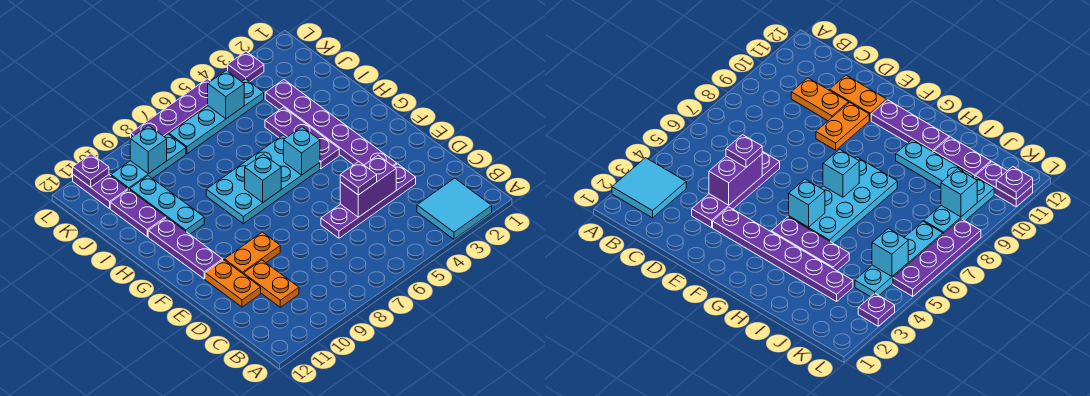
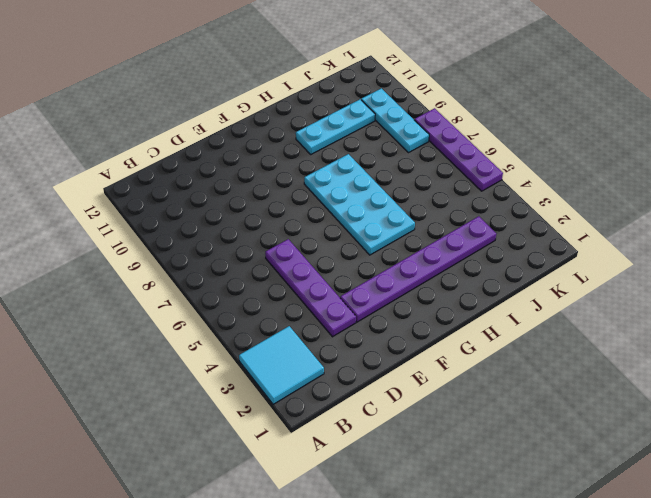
none -> orange 1x2 plate [243,260,299,307]
none -> orange 1x2 plate [205,260,261,307]
none -> orange 1x2 plate [225,232,280,273]

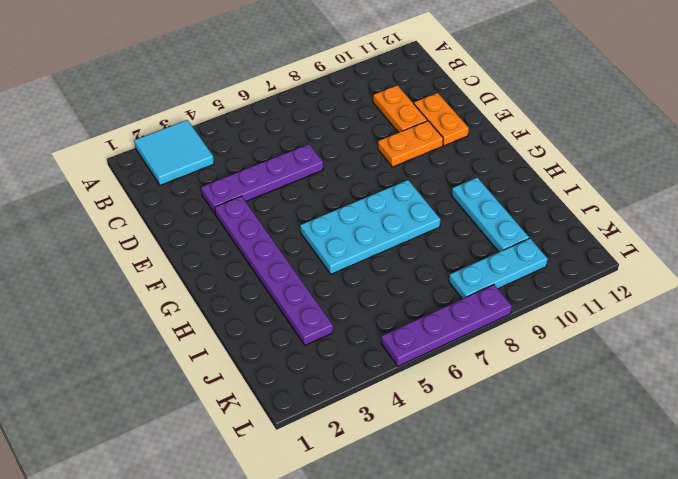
none -> purple 1x3 plate [148,218,223,279]
none -> purple 1x3 plate [265,107,339,169]
none -> purple 1x2 plate [110,190,166,237]

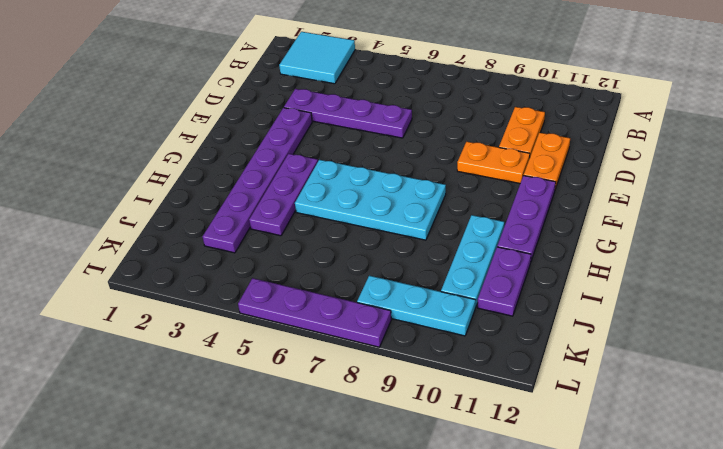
none -> cyan 1x4 plate [169,79,264,154]
none -> purple 1x2 plate [73,175,128,209]
none -> purple 1x1 plate [228,52,264,82]

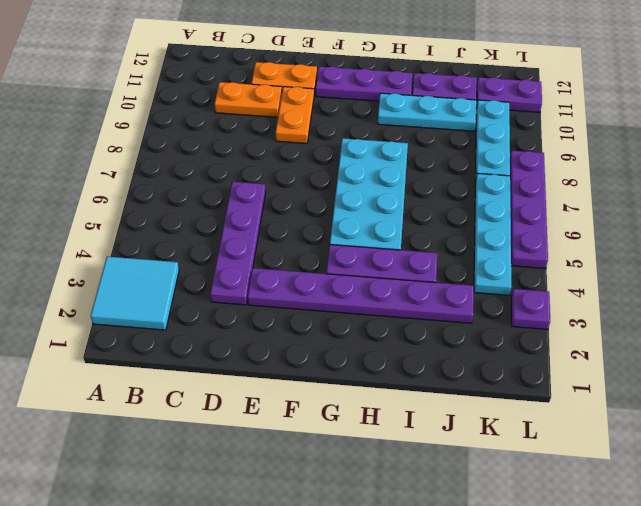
none -> purple 1x2 brick [340,155,396,217]
none -> cyan 1x1 brick [284,127,320,175]
none -> cyan 1x1 brick [245,154,281,202]

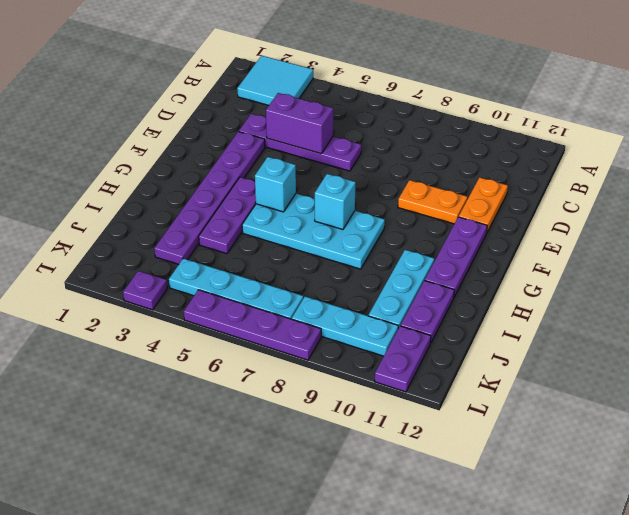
none -> orange 1x2 plate [243,260,299,307]
none -> cyan 1x1 brick [208,71,244,119]
none -> cyan 1x1 brick [130,125,167,174]

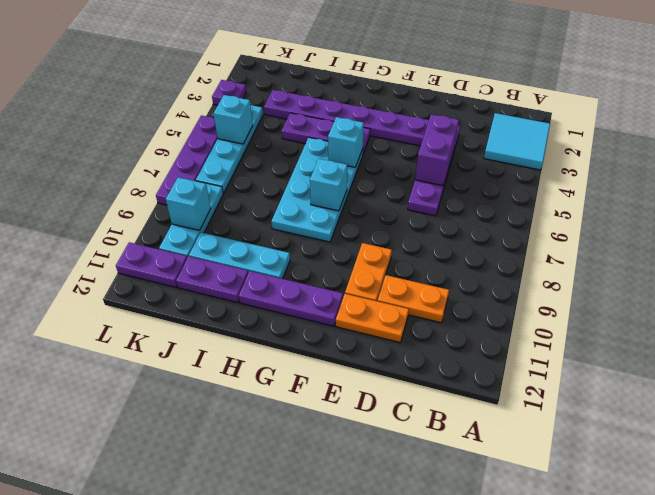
none -> purple 1x1 plate [73,154,109,187]
none -> purple 1x1 plate [340,161,377,195]

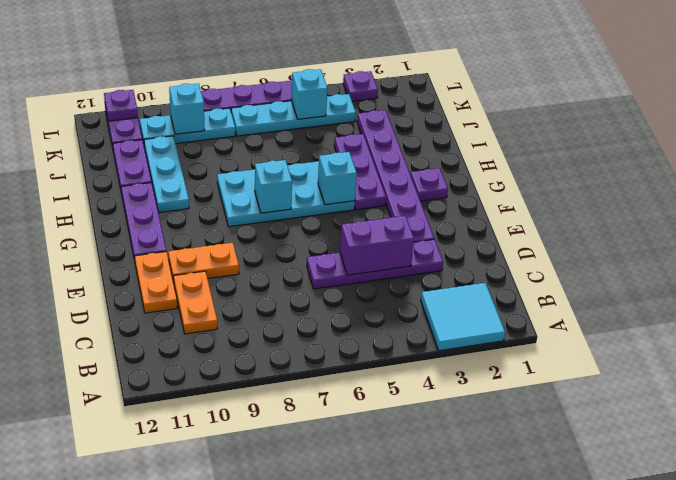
purple 1x1 plate [411,168,448,201] -> purple 1x1 plate moved to [340,161,377,195]

